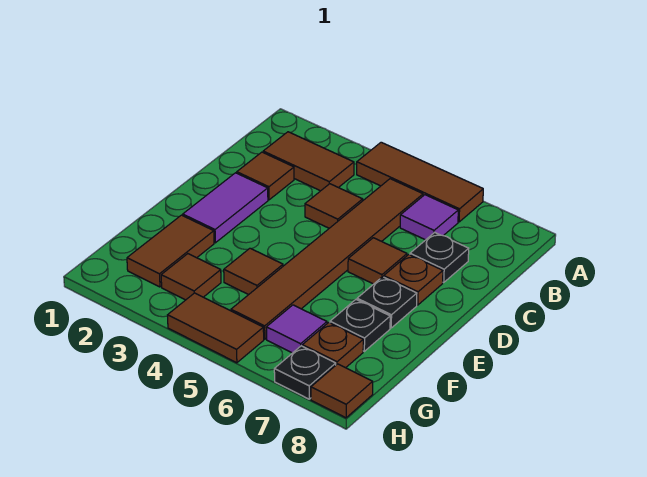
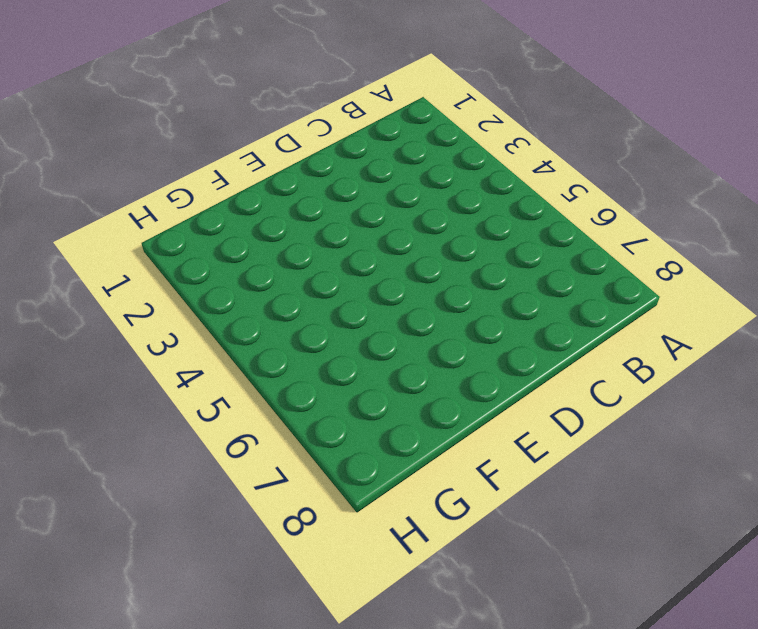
none -> brown 1x3 tile [357,142,483,222]
none -> brown 1x2 tile [263,132,354,191]
none -> brown 1x6 tile [231,179,423,339]

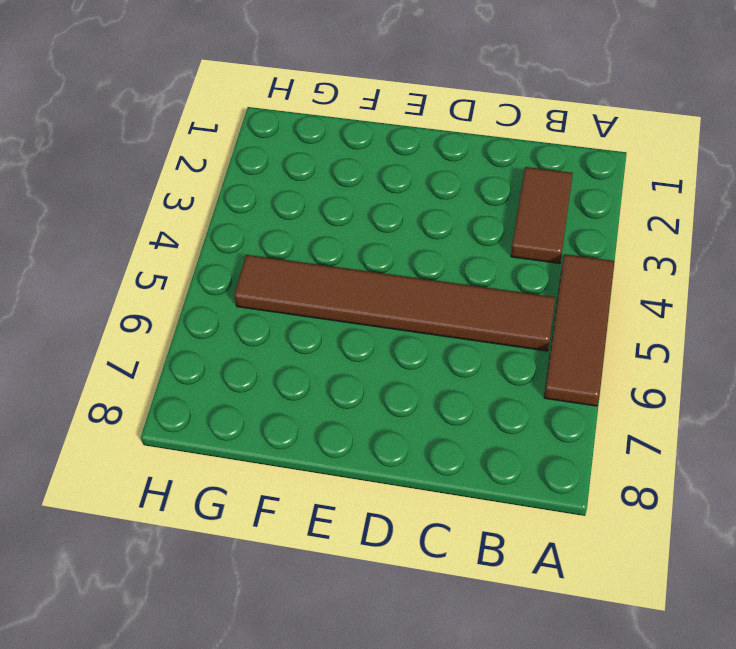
none -> purple 1x1 tile [400,195,458,240]
none -> brown 1x1 tile [237,152,294,200]
none -> brown 1x1 tile [305,184,363,228]

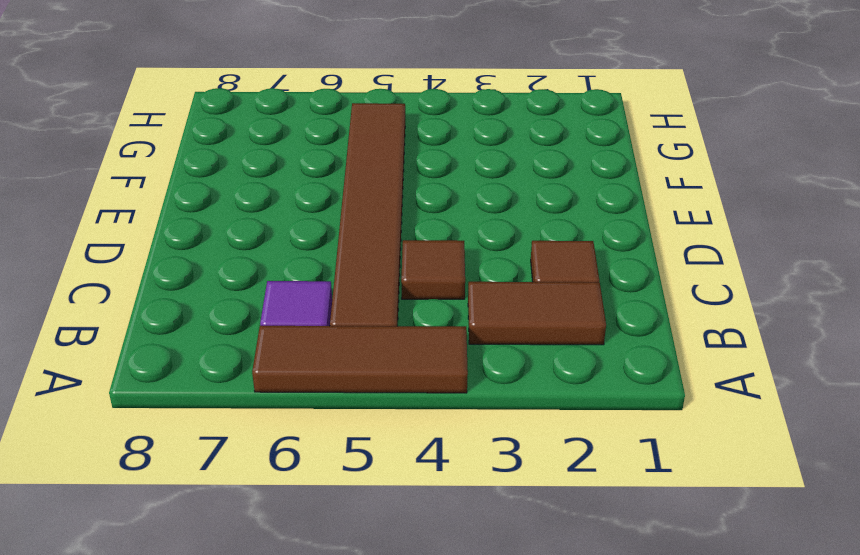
none -> black 1x1 plate [410,232,469,283]
none -> purple 1x2 tile [183,173,268,243]
none -> brown 1x1 tile [348,238,407,284]

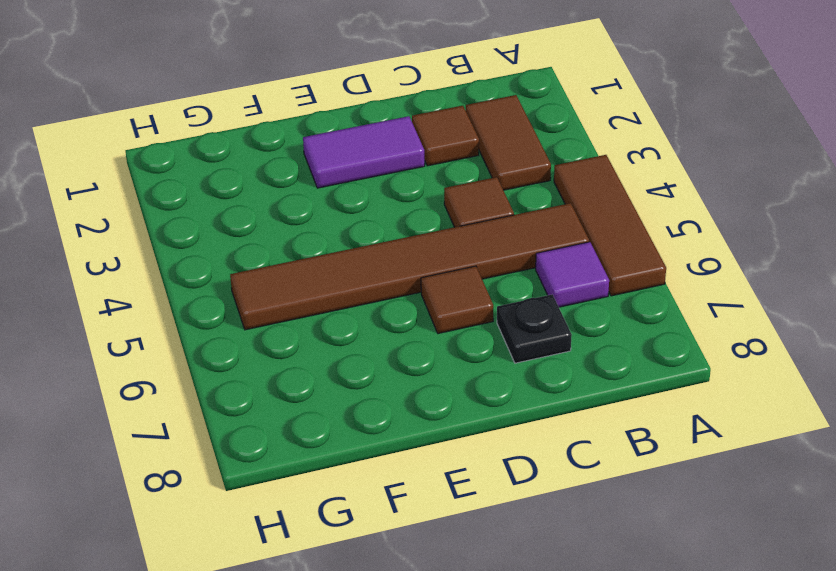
none -> brown 1x1 plate [384,255,443,305]
none -> black 1x1 plate [357,277,417,328]
none -> brown 1x2 tile [127,215,214,287]

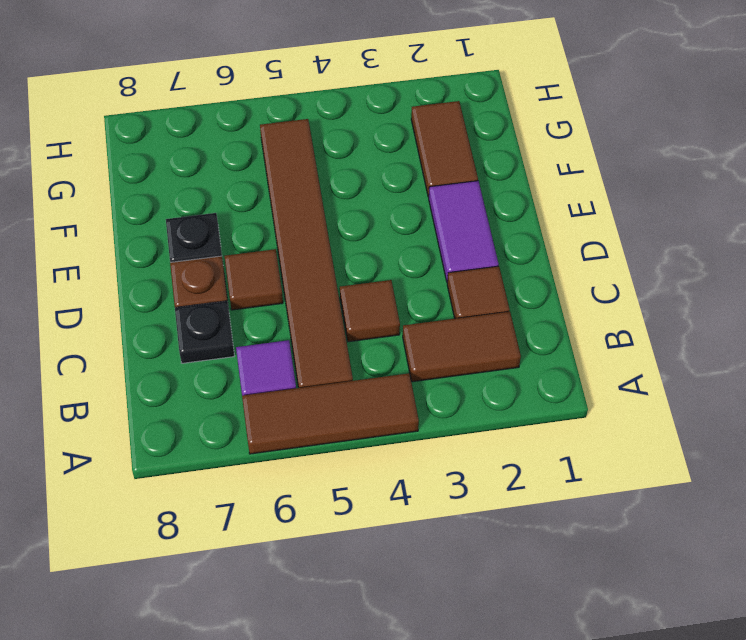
none -> brown 1x1 tile [224,248,283,295]
none -> black 1x1 plate [330,299,390,351]
none -> brown 1x1 tile [161,254,221,300]

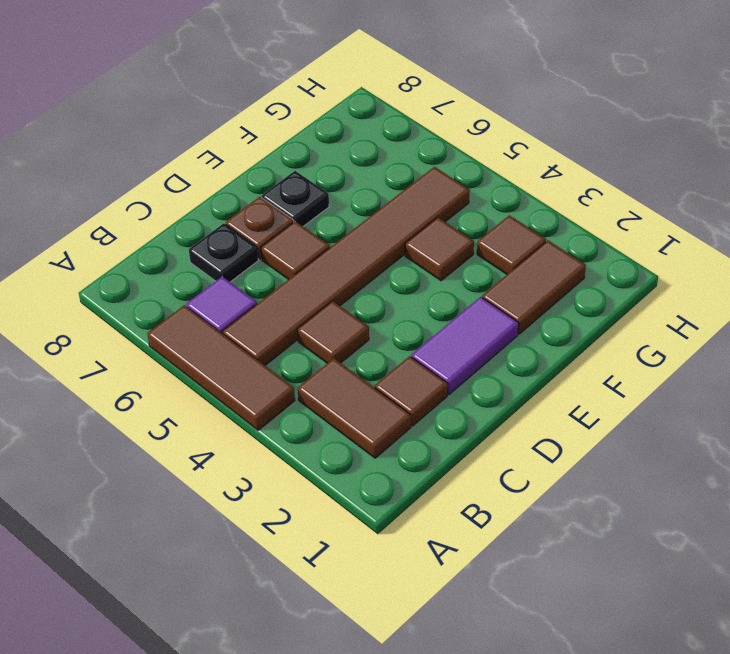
none -> black 1x1 plate [330,299,390,351]
none -> purple 1x1 tile [266,305,327,353]
none -> brown 1x1 plate [302,323,363,368]

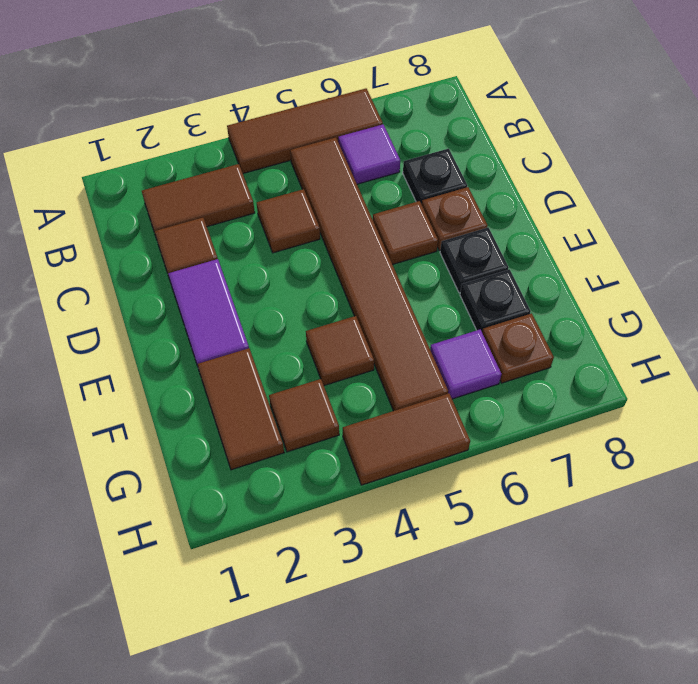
none -> black 1x1 plate [274,346,336,399]
none -> brown 1x1 tile [311,364,373,418]

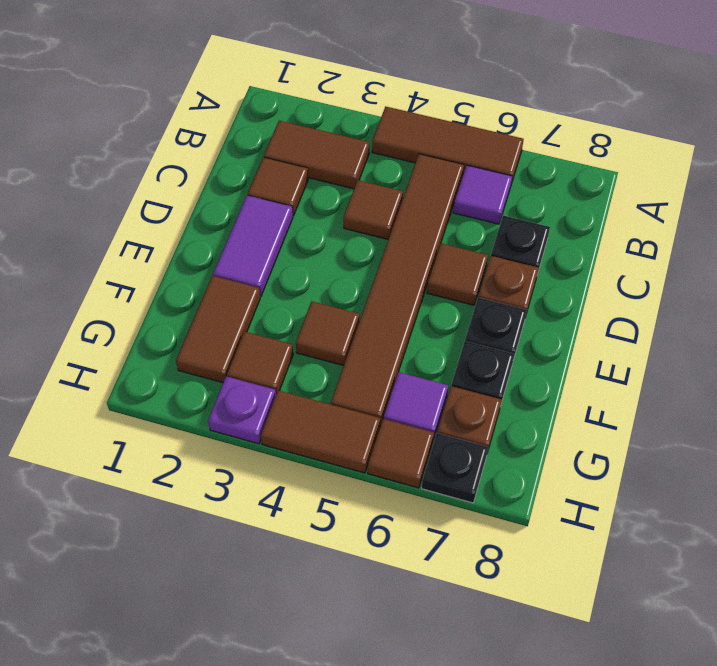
purple 1x1 plate [208,376,276,444] -> none
brown 1x1 tile [368,419,434,488] -> brown 1x1 tile moved to [311,364,373,418]

